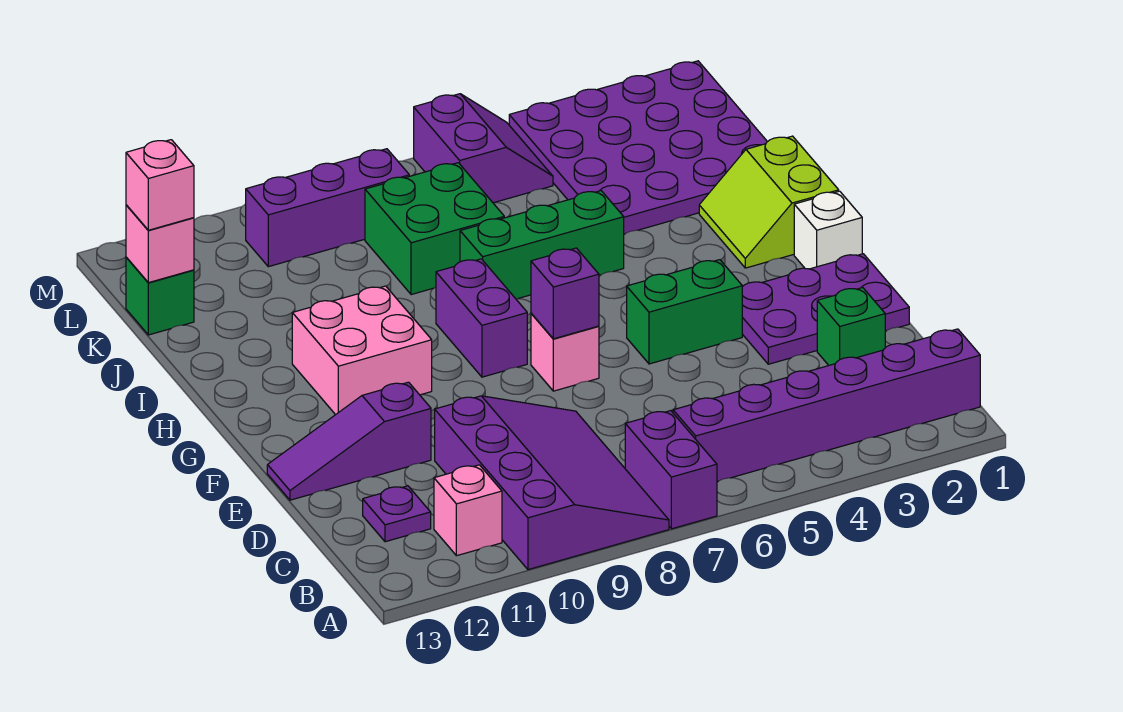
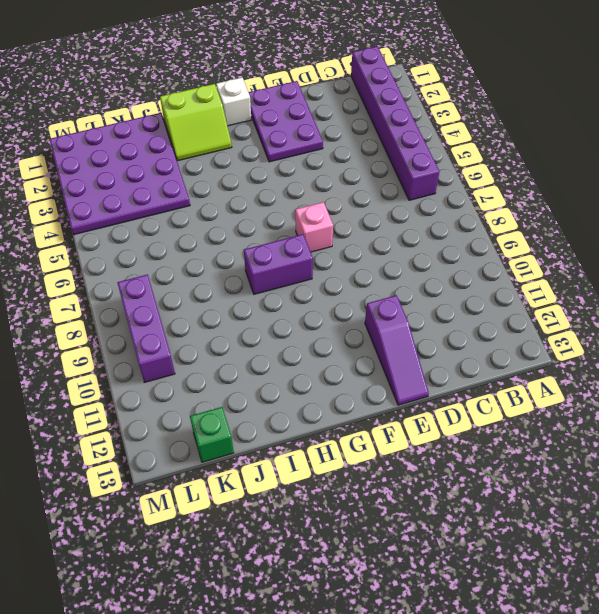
none -> purple 1x2 brick [625,411,717,529]
none -> purple 3x4 slope [435,396,669,570]
none -> pink 1x1 brick [434,465,502,556]

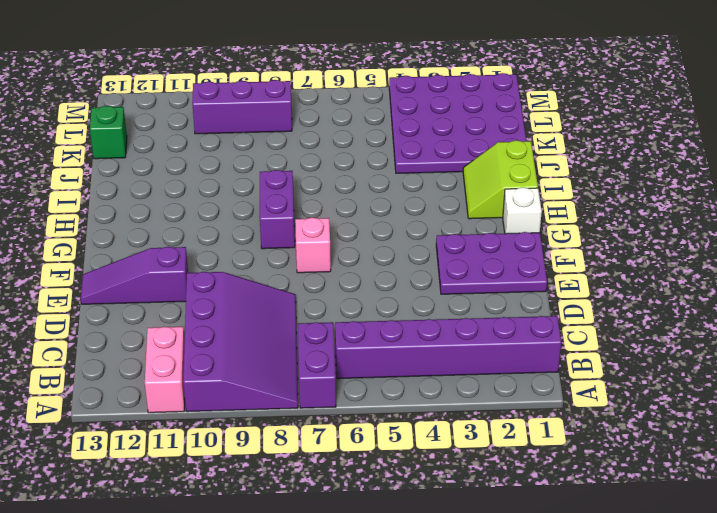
pink 1x2 brick [145,327,185,413] -> pink 1x1 brick [434,465,502,556]
none -> purple 1x1 plate [363,486,431,542]
none -> green 1x1 brick [817,288,885,365]
none -> green 1x2 brick [627,260,742,364]

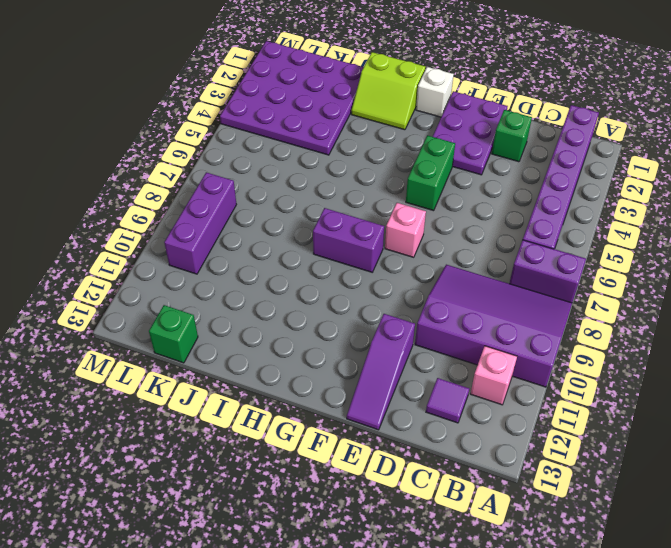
purple 1x1 tile [426,378,469,423] -> purple 1x1 plate [363,486,431,542]
none -> pink 2x2 brick [292,286,432,415]
none -> green 1x3 brick [460,191,624,299]
none -> green 2x2 brick [365,163,504,295]

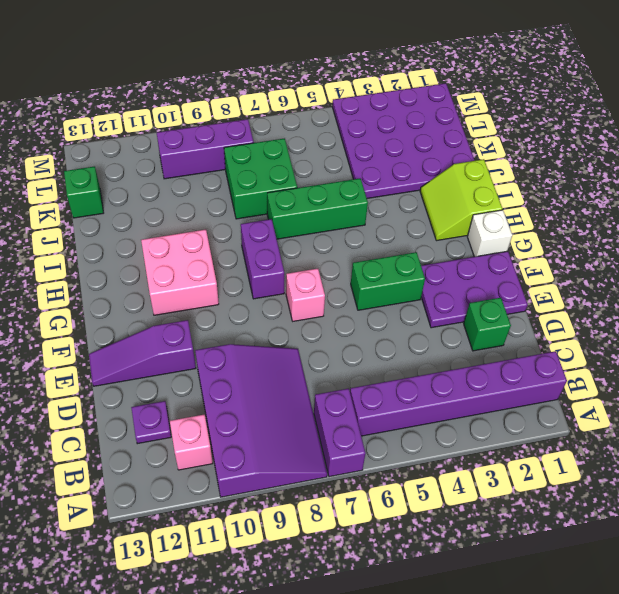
none -> purple 2x2 slope [414,94,553,203]
none -> purple 1x1 brick [531,248,599,339]
none -> pink 1x1 brick [126,205,194,283]

